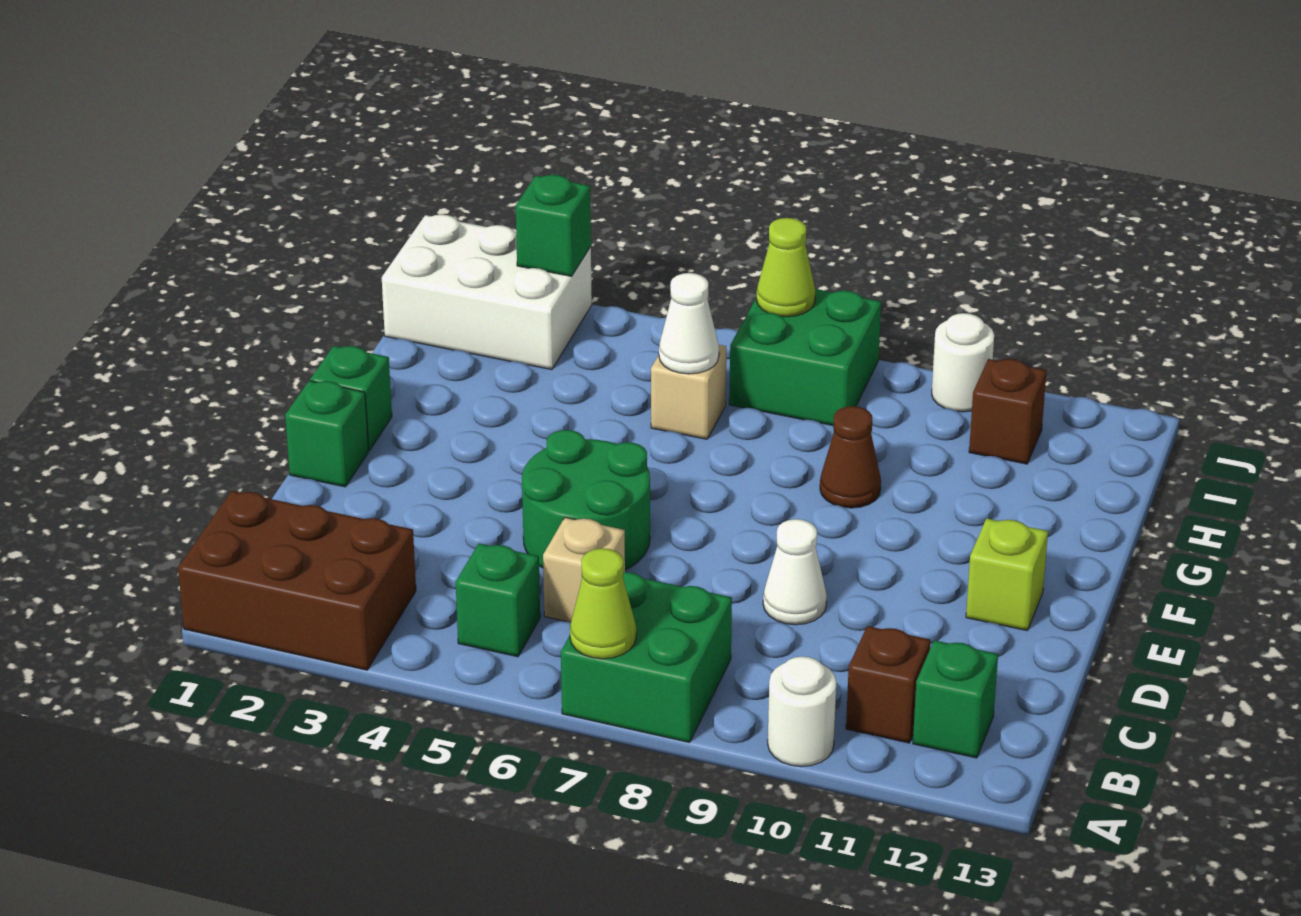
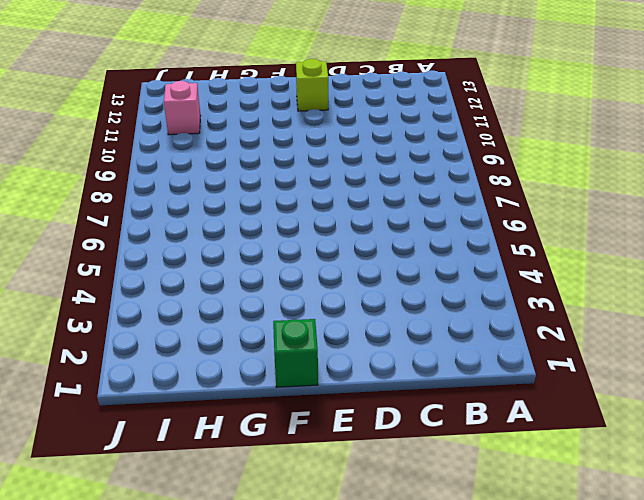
pink 1x1 brick [164,81,201,135] -> brown 1x1 brick [969,359,1047,464]
none -> brown 2x3 brick [178,491,416,670]
none -> green 2x2 brick [561,572,732,743]
none -> white 1x1 round brick [768,656,836,767]

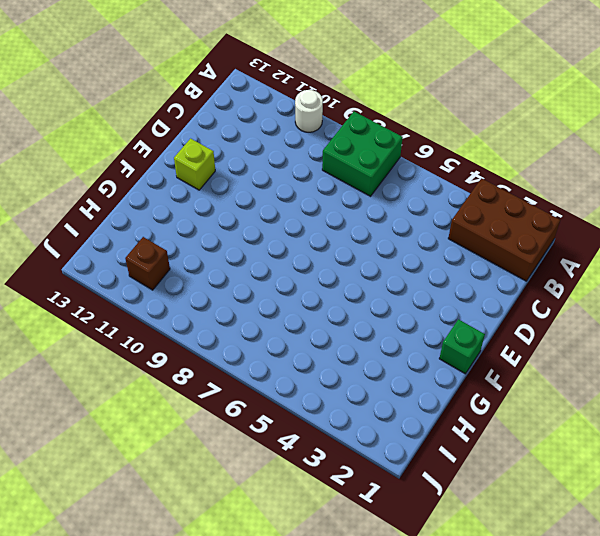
none -> green 1x1 brick [456,543,540,657]
none -> brown 1x1 brick [846,626,931,743]
none -> green 1x1 brick [913,640,998,758]

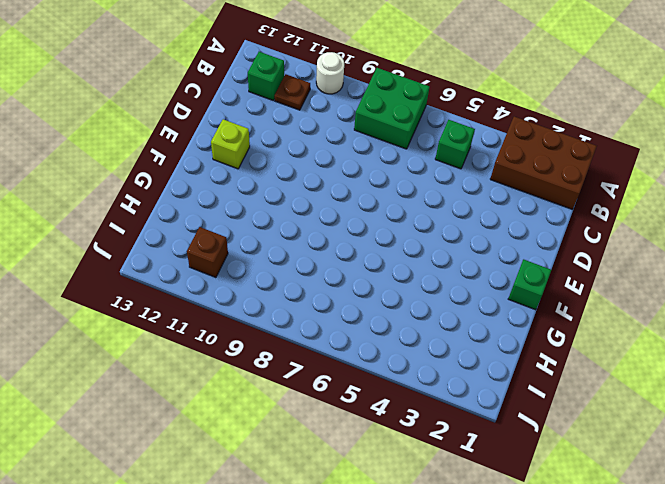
brown 1x1 plate [275,74,310,110] -> brown 1x1 brick [846,626,931,743]
none -> tan 1x1 brick [543,517,625,622]
none -> green 2x2 round brick [522,430,650,570]
none -> white 1x1 cone [763,519,827,625]

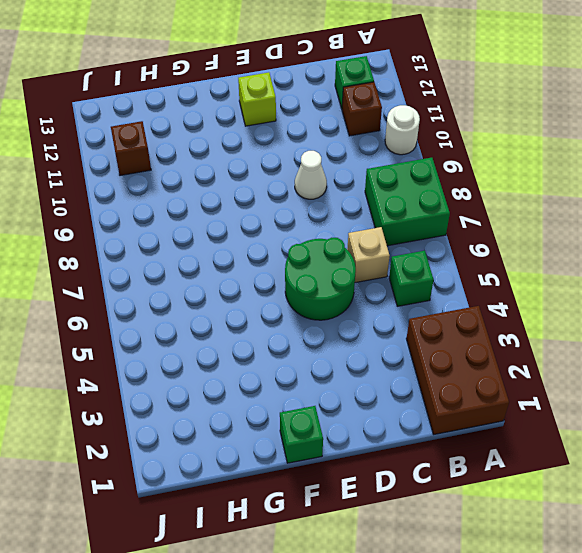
none -> green 1x1 brick [285,381,368,487]
none -> brown 1x1 cone [820,406,881,508]
none -> tan 1x1 brick [651,345,726,439]

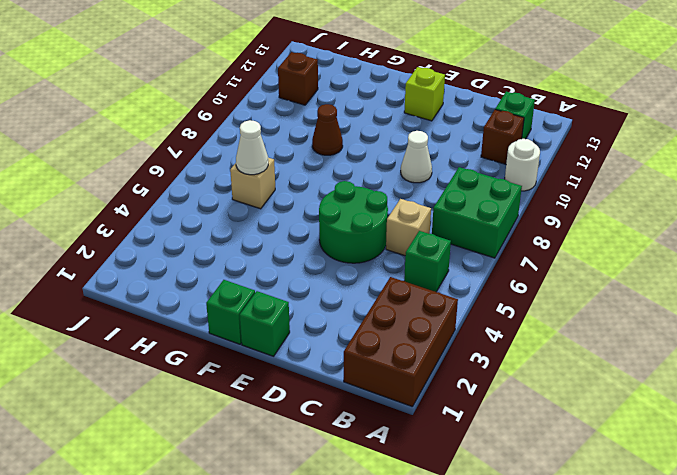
none -> white 2x3 brick [382,215,592,370]
none -> green 2x2 brick [729,289,881,426]
none -> white 1x1 round brick [932,313,994,412]

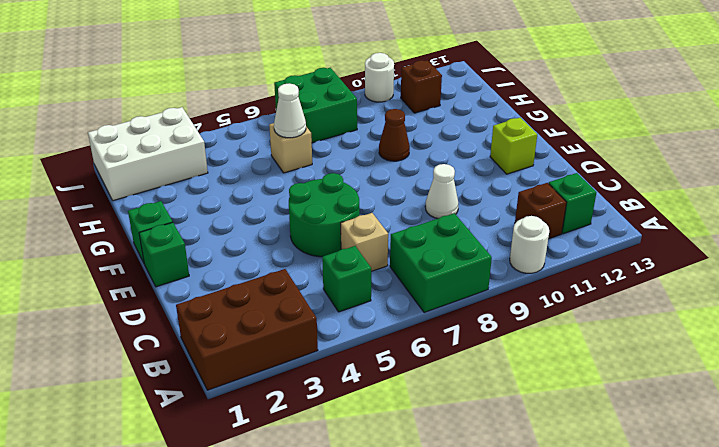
none -> lime 1x1 cone [570,548,636,659]
none -> green 1x1 brick [516,175,591,276]
none -> lime 1x1 cone [756,218,815,317]

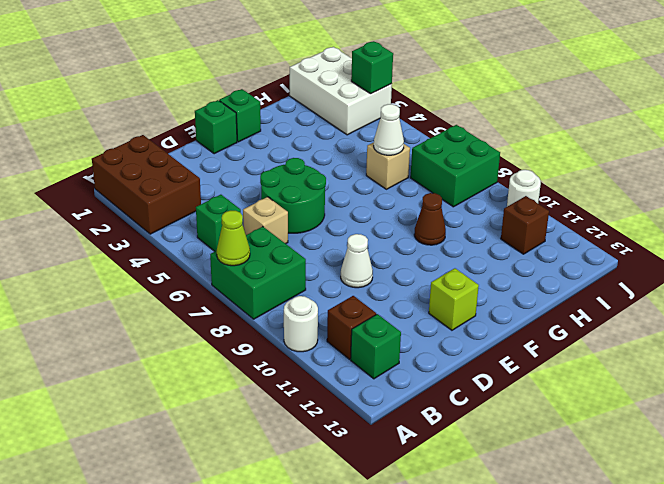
none -> lime 1x1 cone [756,218,815,317]

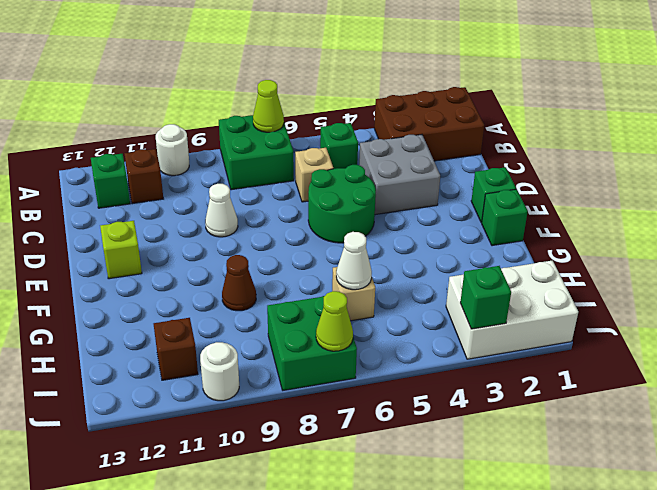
grey 2x2 brick [359,135,440,215] -> none

